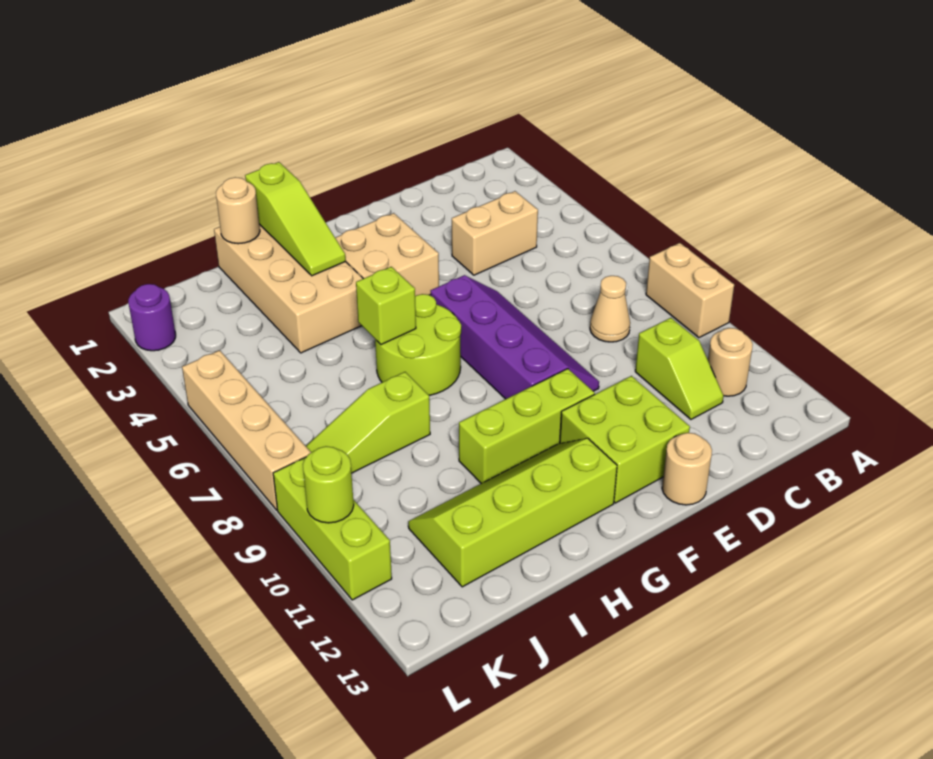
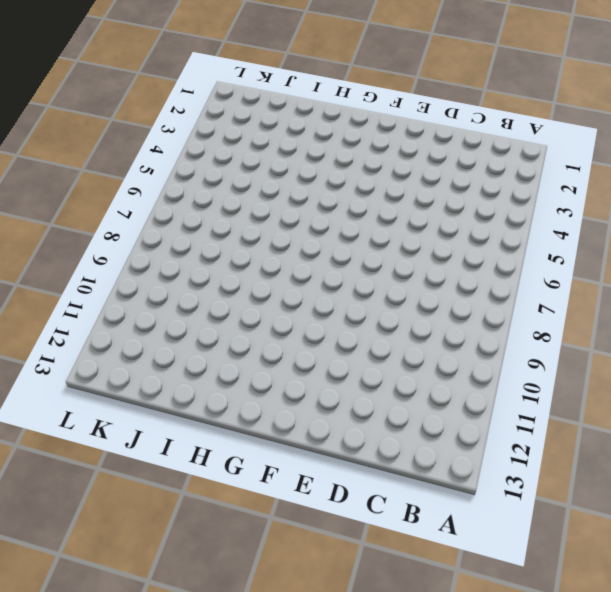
none -> tan 1x2 brick [646,243,734,338]
none -> tan 1x1 round brick [708,328,753,396]
none -> tan 1x2 brick [452,191,538,275]

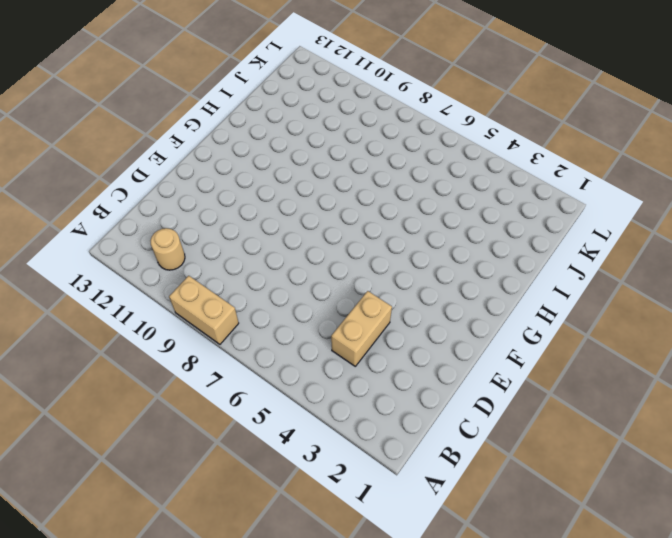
none -> tan 1x1 cone [590,276,630,342]
none -> lime 1x2 slope [635,318,724,419]
none -> purple 2x4 slope [431,275,599,399]

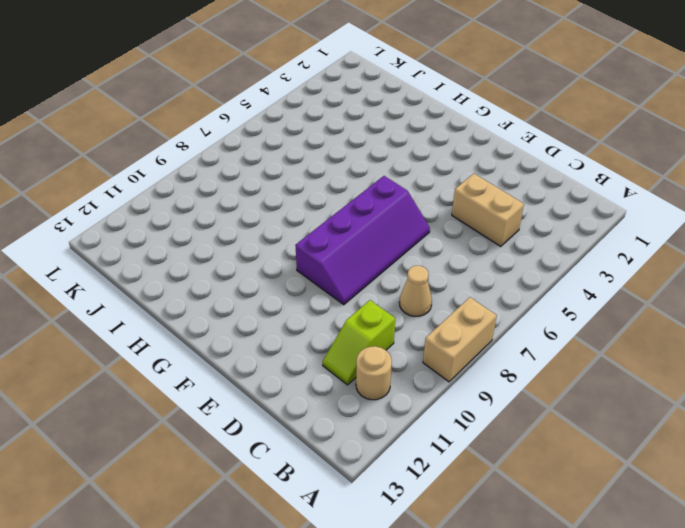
none -> lime 2x2 brick [560,376,690,503]
none -> tan 1x1 round brick [662,433,712,505]
none -> tan 2x2 brick [335,213,439,296]

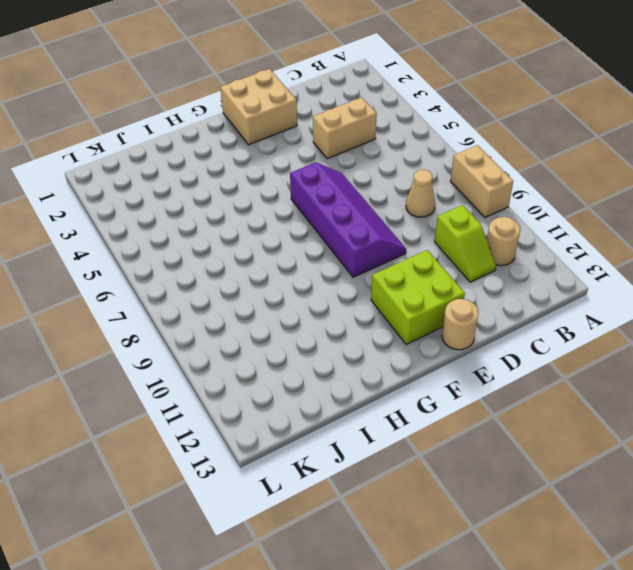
tan 2x2 brick [220,69,297,145] -> tan 2x2 brick moved to [335,213,439,296]
none -> lime 1x3 brick [459,369,595,484]
none -> lime 2x2 round brick [375,294,461,395]
none -> lime 2x4 slope [408,438,617,587]

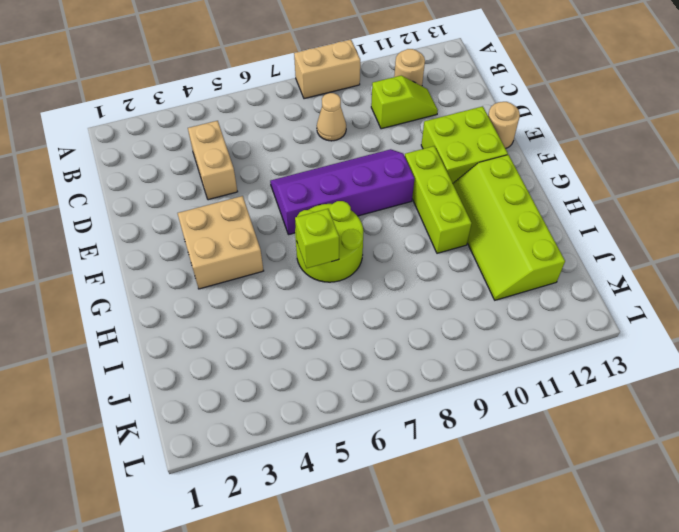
none -> tan 2x4 brick [214,224,363,353]
none -> lime 1x3 slope [306,372,430,473]
none -> purple 1x1 round brick [128,284,176,351]

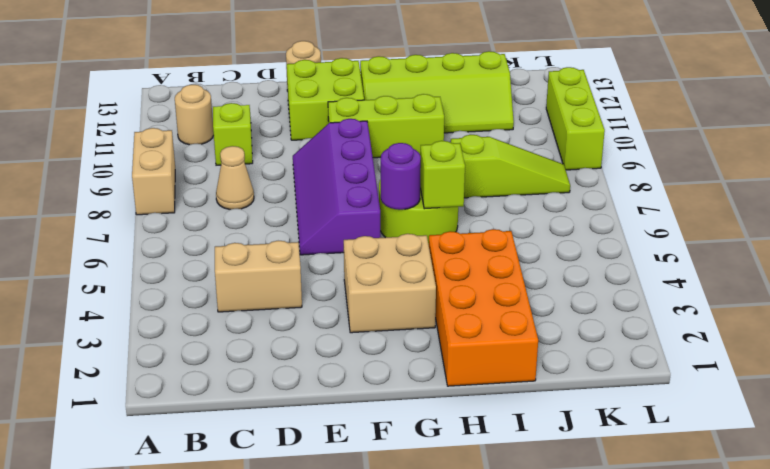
purple 1x1 round brick [381,143,421,210] -> purple 1x1 round brick moved to [128,284,176,351]
orange 2x4 brick [429,229,538,386] -> tan 2x4 brick [214,224,363,353]
none -> tan 1x4 brick [182,350,311,510]
none -> lime 1x3 slope [245,162,346,276]
none -> tan 1x1 round brick [216,177,260,244]

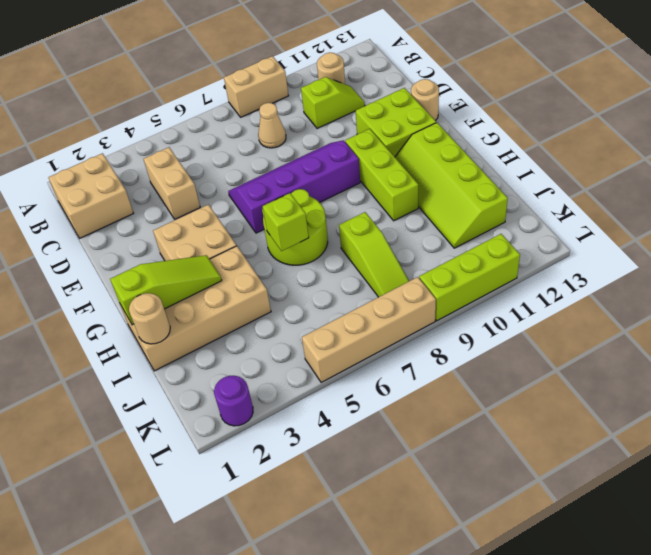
tan 2x2 brick [48,153,134,238] -> none
none -> lime 1x1 round brick [303,446,354,523]

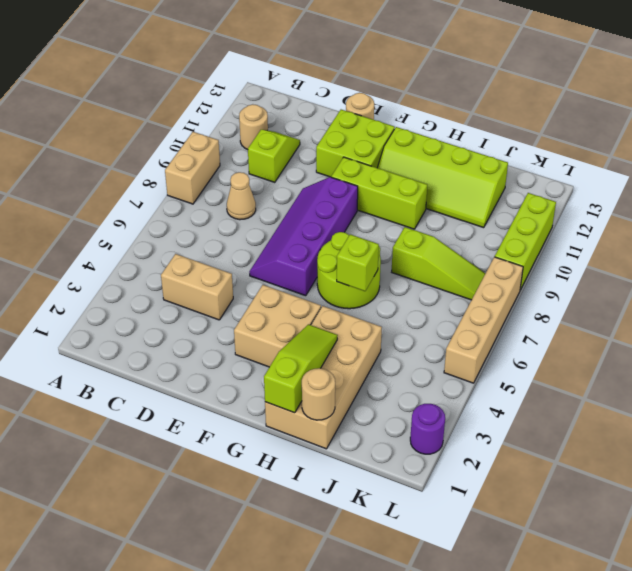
none -> lime 1x1 round brick [303,446,354,523]

